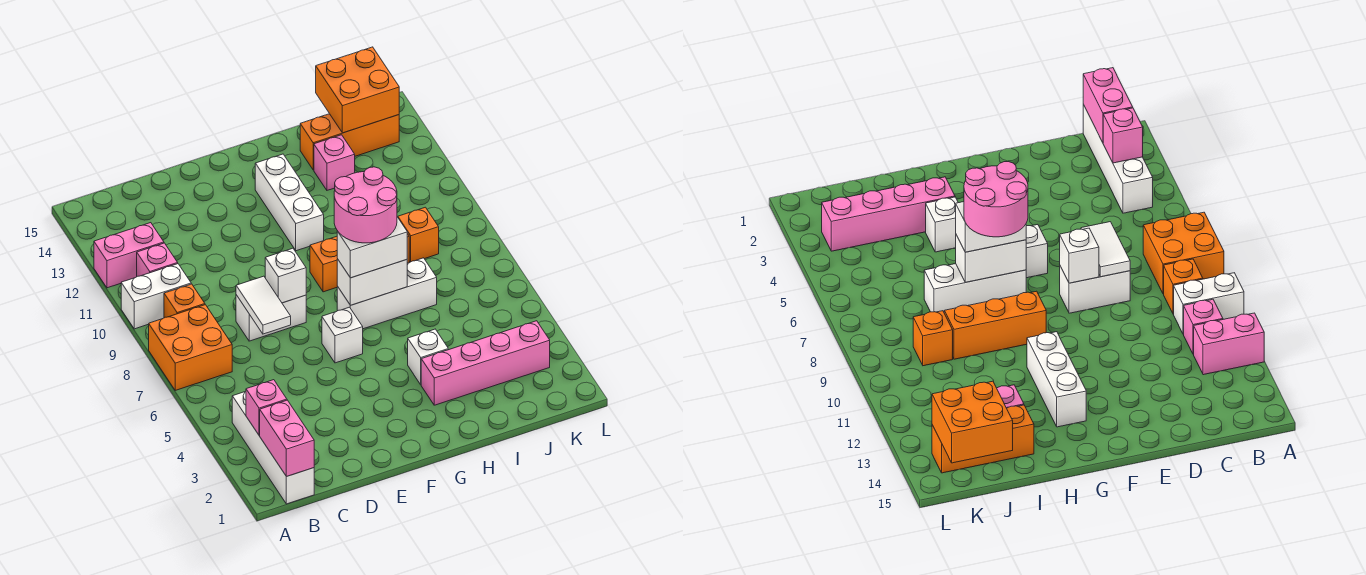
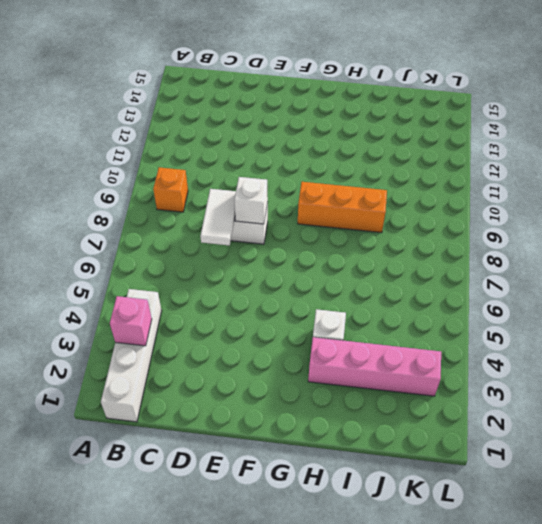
none -> orange 2x2 brick [149,305,232,390]
none -> white 1x2 brick [121,264,191,329]
none -> pink 1x2 brick [94,223,164,288]

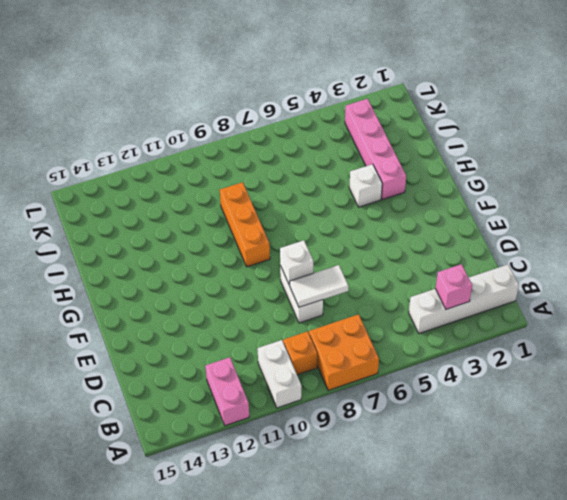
none -> pink 1x1 brick [137,243,178,276]
none -> white 1x1 brick [322,307,363,363]
none -> white 1x3 brick [337,258,437,329]

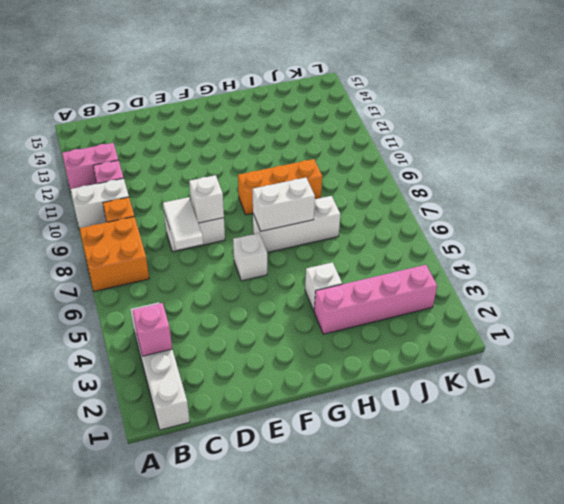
none -> white 1x3 brick [255,154,324,251]
none -> pink 1x1 brick [314,135,355,190]
none -> orange 1x3 brick [300,114,399,170]

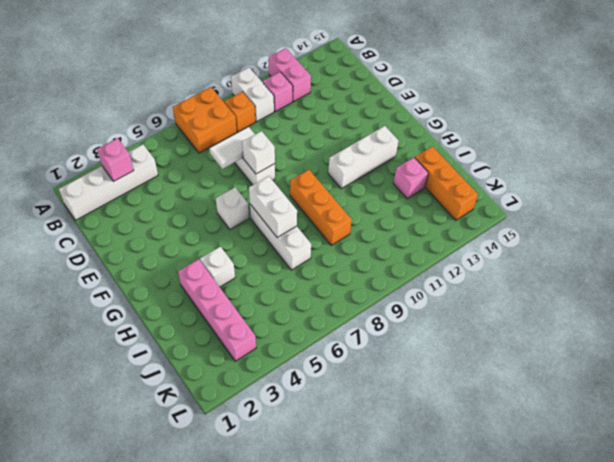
none -> orange 1x1 brick [398,207,439,262]
none -> pink 1x2 brick [260,400,314,477]
none -> orange 2x2 brick [316,47,399,133]

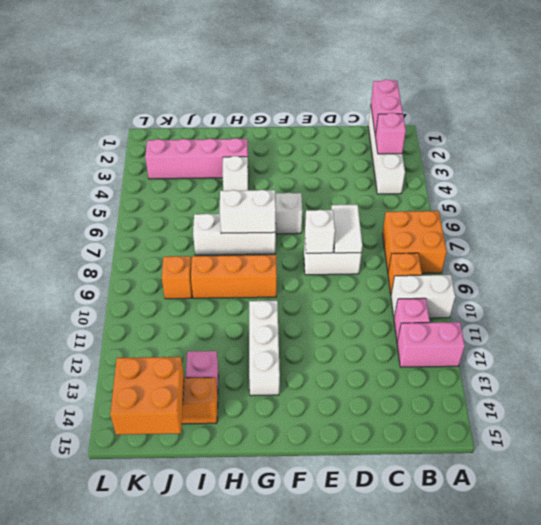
none -> white 1x2 brick [337,217,407,278]
none -> pink 2x2 round brick [334,167,397,243]

